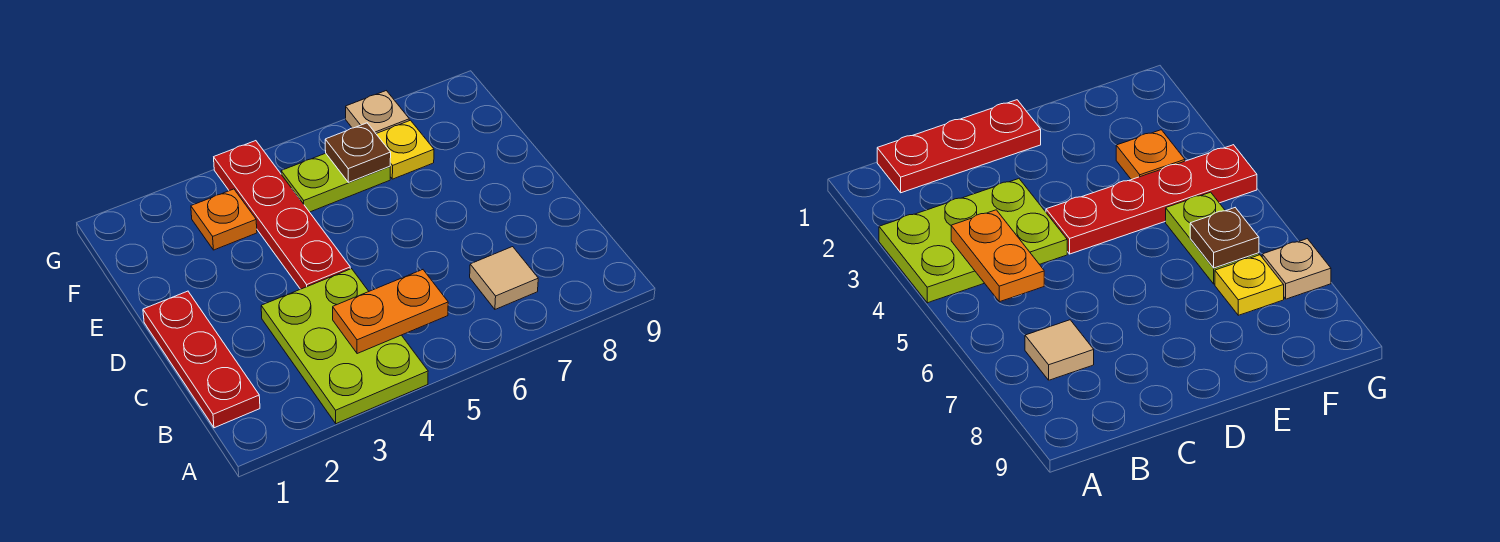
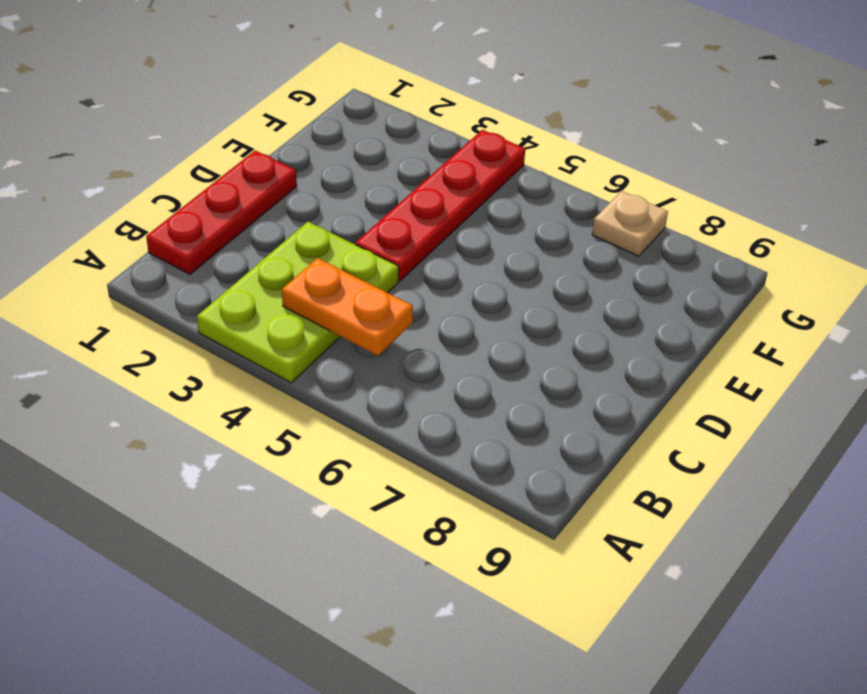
none -> tan 1x1 tile [470,247,538,309]
none -> orange 1x1 plate [191,189,257,250]

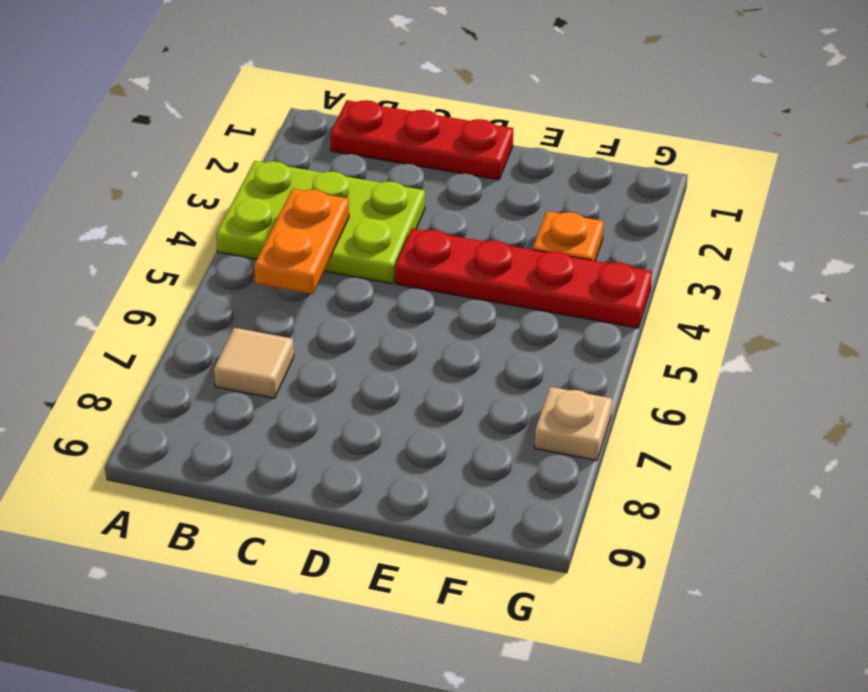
none -> lime 1x2 plate [281,153,390,212]
none -> yellow 1x1 plate [377,120,434,179]

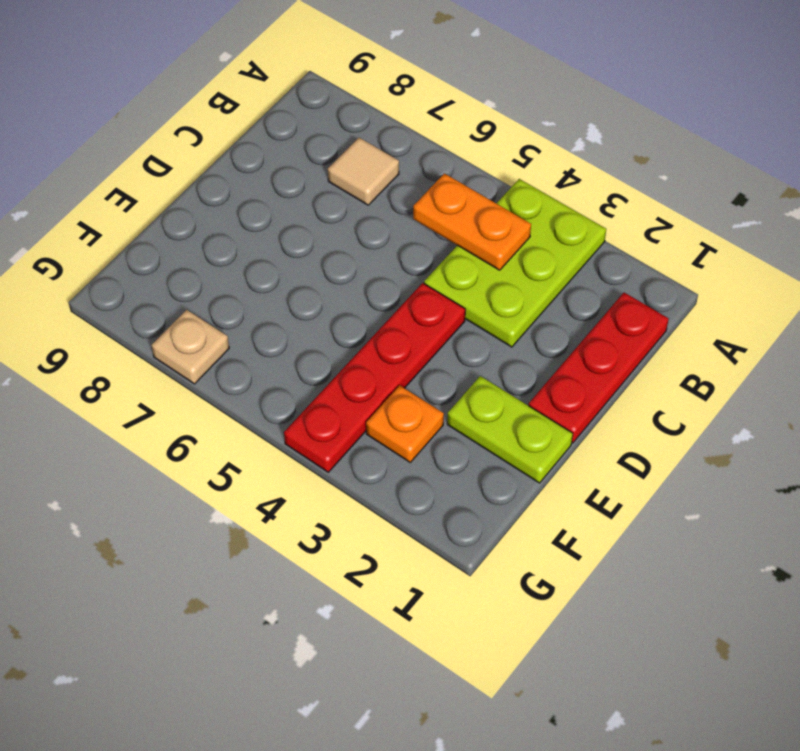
lime 1x2 plate [447,376,573,483] -> lime 1x2 plate moved to [281,153,390,212]
none -> yellow 1x1 plate [377,120,434,179]
none -> brown 1x1 plate [325,123,391,182]

